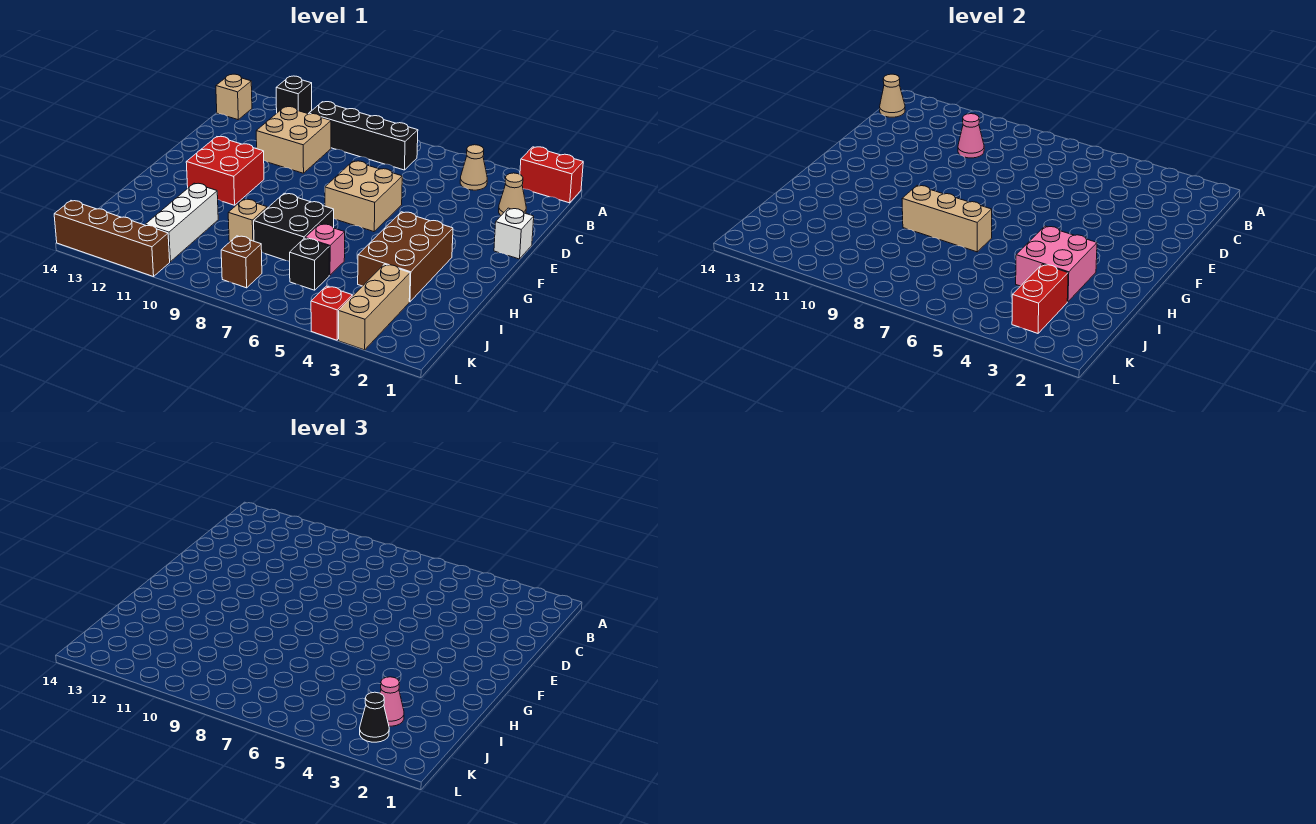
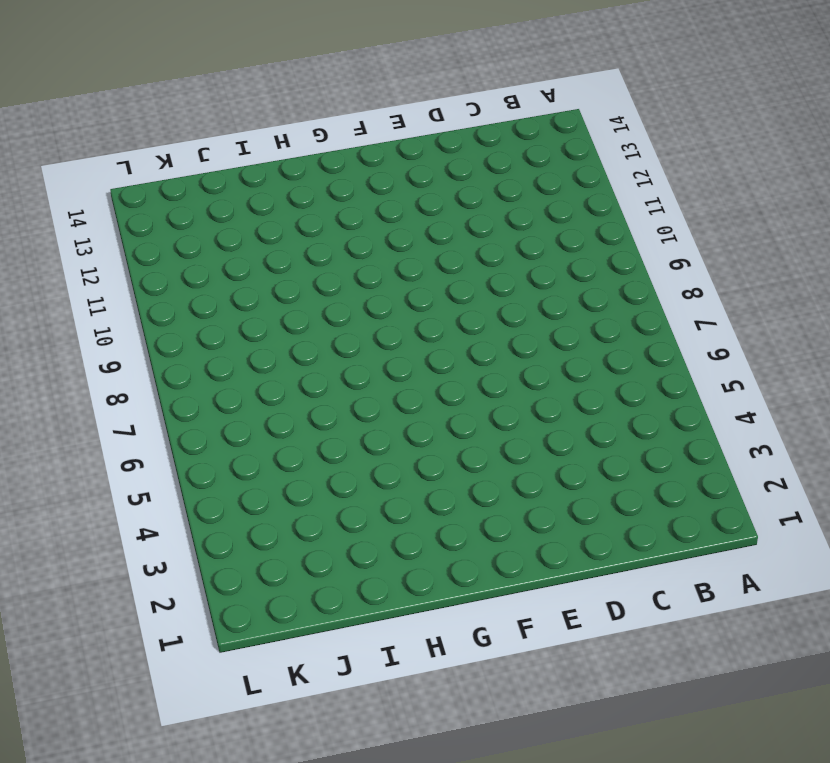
none -> red 1x2 brick [520,147,583,203]
none -> black 1x1 brick [276,76,312,113]
none -> tan 1x1 cone [460,145,487,190]

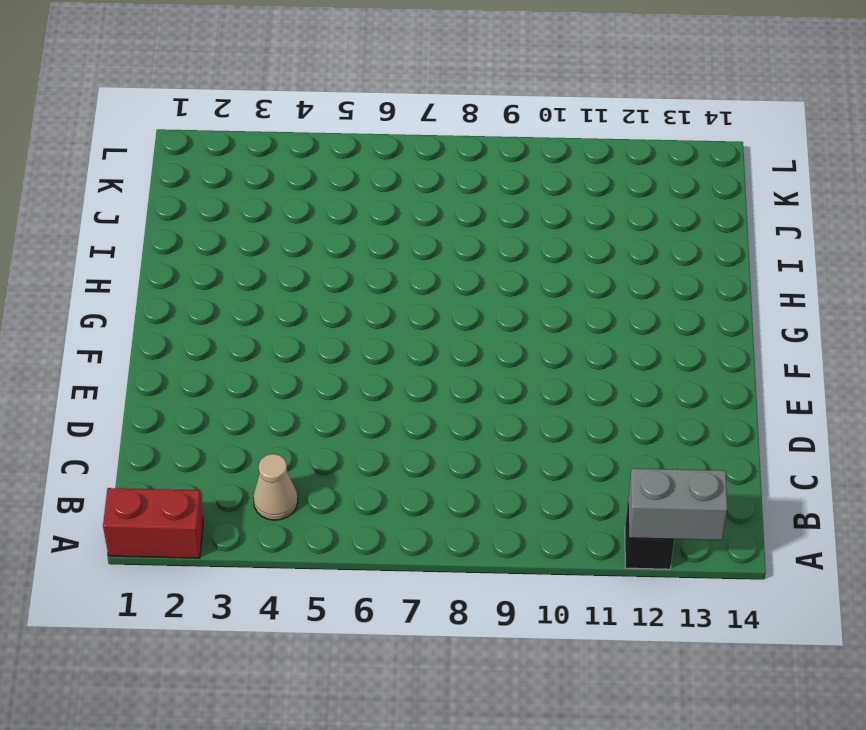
grey 1x2 brick [628,468,727,540] -> none
none -> black 1x4 brick [309,102,418,170]
none -> tan 1x1 brick [216,74,252,120]
none -> tan 1x1 cone [499,173,526,215]

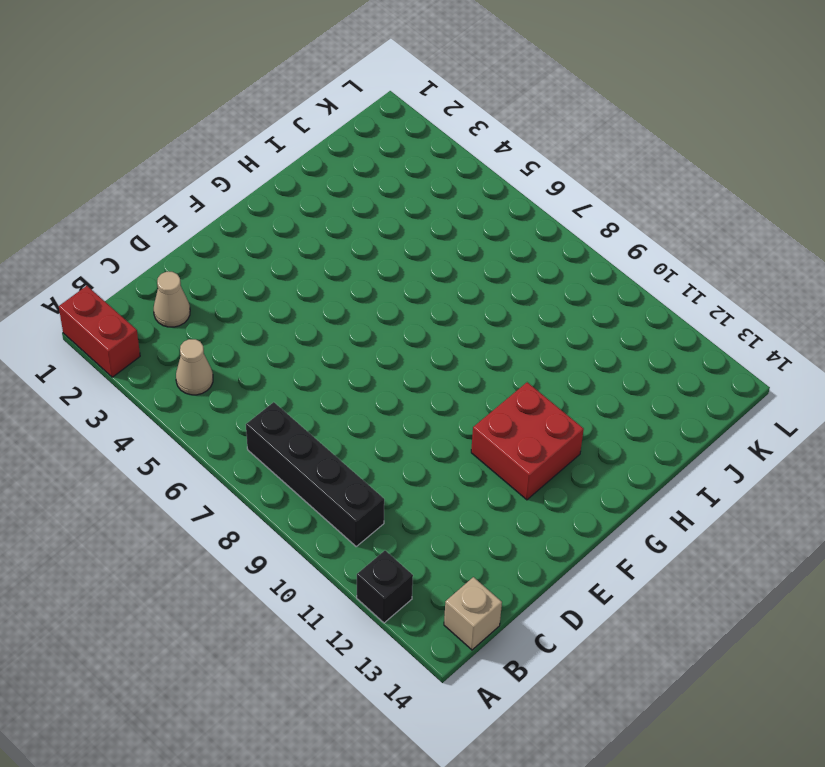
none -> tan 2x2 brick [256,107,331,173]
none -> white 1x1 brick [494,208,534,259]
none -> tan 2x2 brick [325,161,402,232]

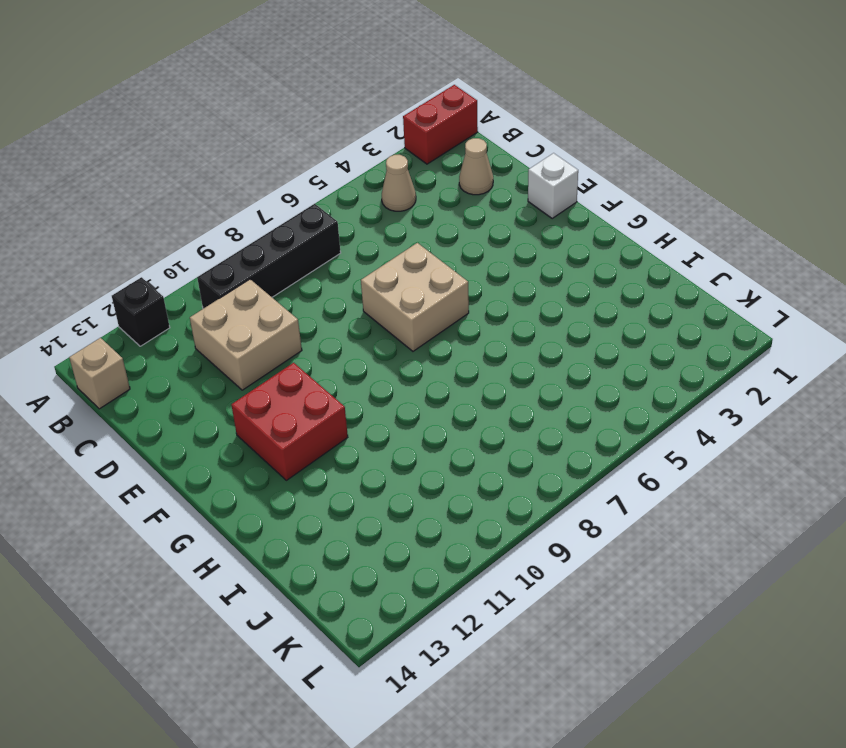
none -> brown 2x3 brick [358,212,453,302]
none -> black 2x2 brick [254,193,334,262]
none -> pink 1x1 brick [305,224,345,275]

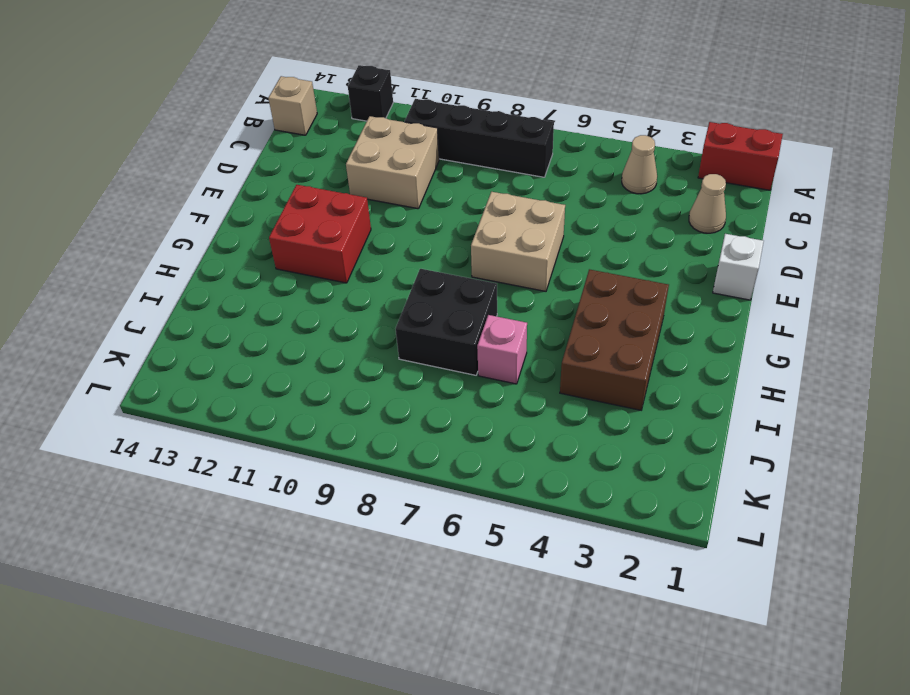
none -> tan 1x1 brick [228,199,267,242]
none -> white 1x3 brick [145,183,218,262]
none -> tan 1x3 brick [339,264,410,350]

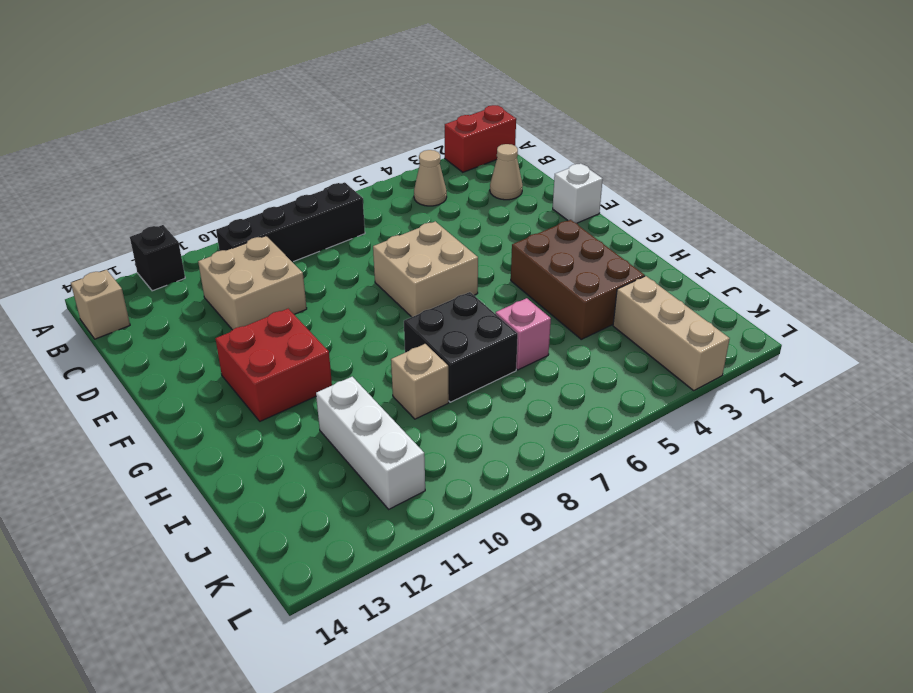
none -> black 1x1 brick [290,238,329,290]
none -> brown 1x1 brick [221,236,262,288]
none -> red 1x1 brick [311,286,352,340]

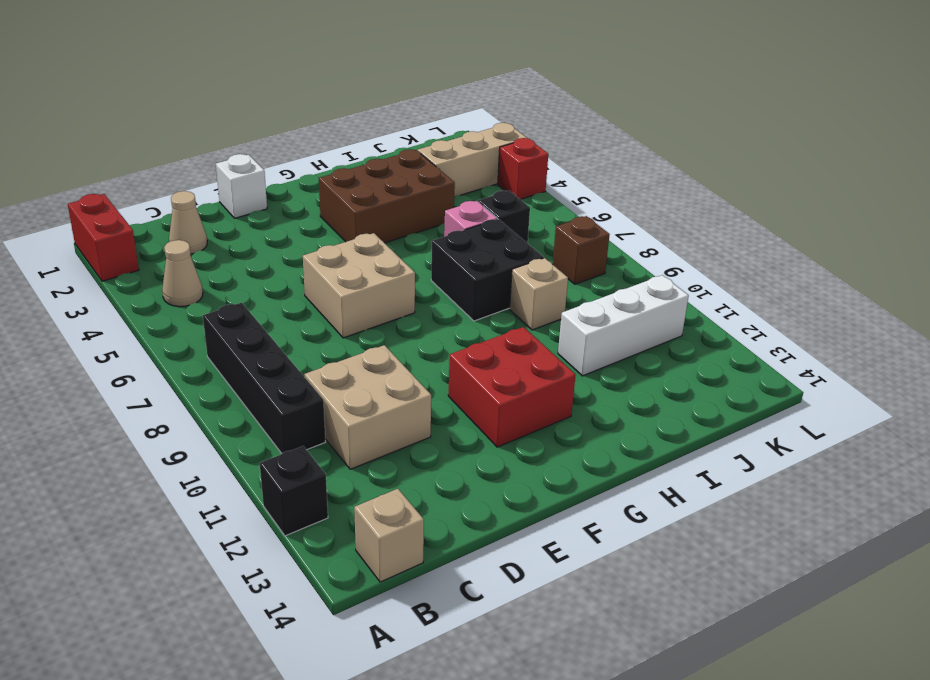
none -> brown 1x4 brick [54,201,170,277]
none -> tan 1x1 cone [880,74,905,117]
none -> pink 1x1 cone [958,114,984,158]

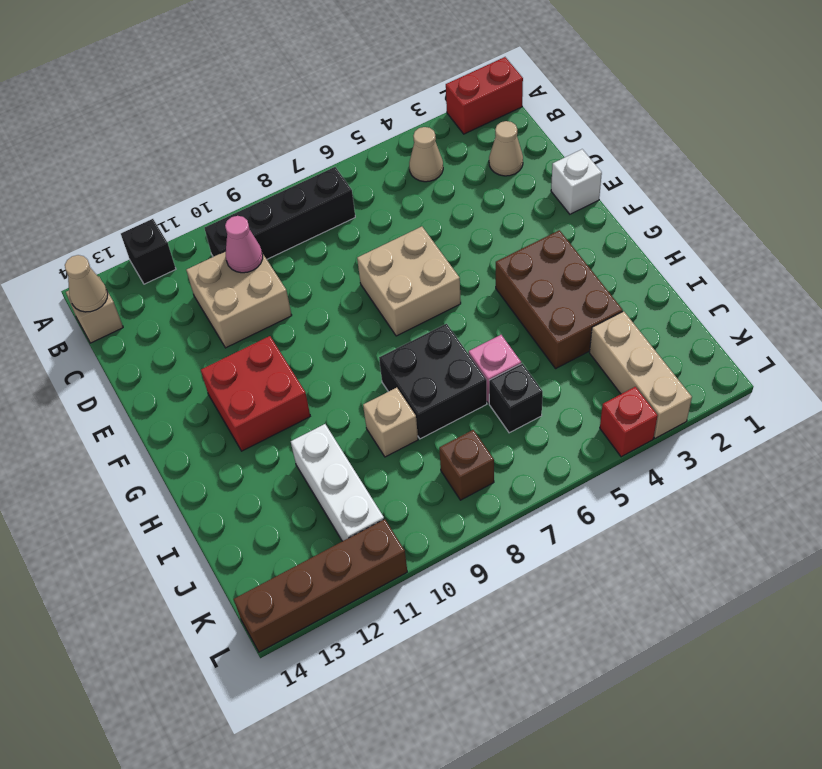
none -> pink 2x2 brick [1016,226,1097,302]
none -> tan 1x3 brick [902,186,992,252]
none -> red 1x2 brick [1012,264,1068,333]

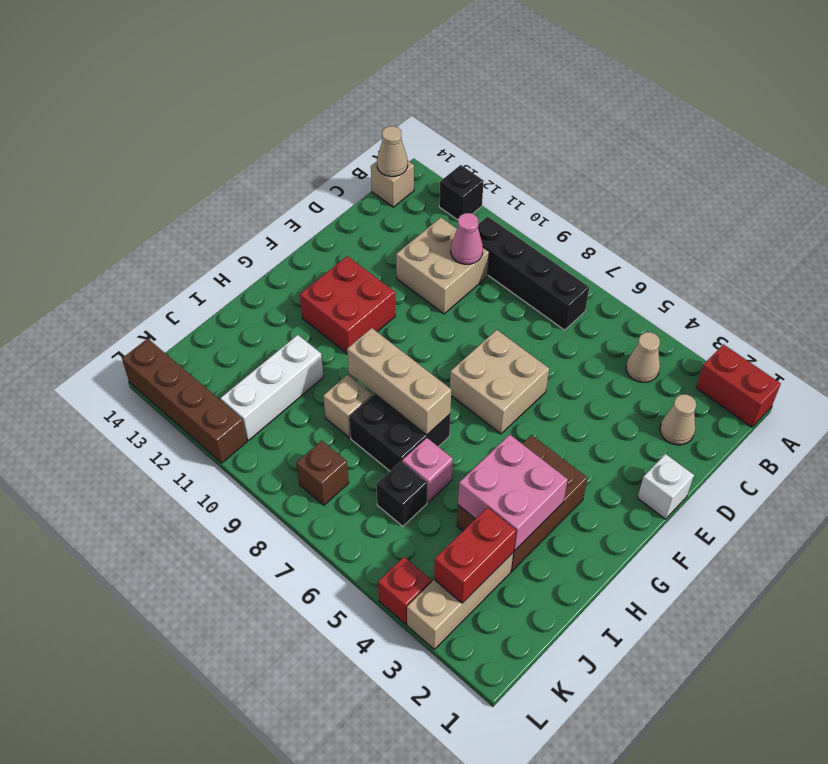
none -> pink 1x1 cone [380,677,404,726]
none -> black 1x1 cone [360,692,389,742]

